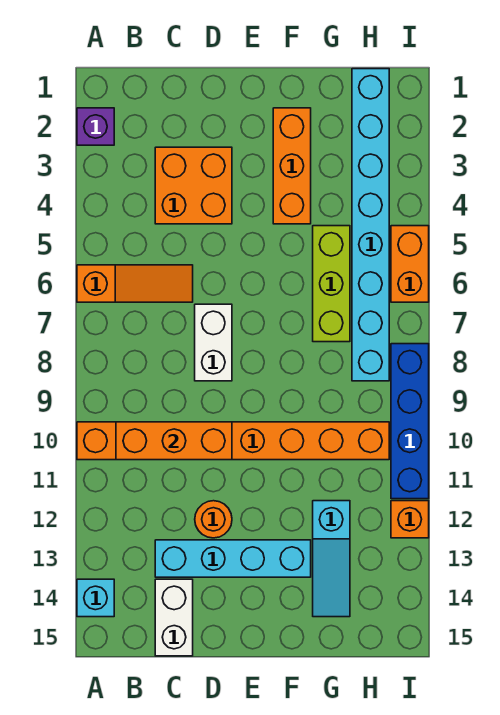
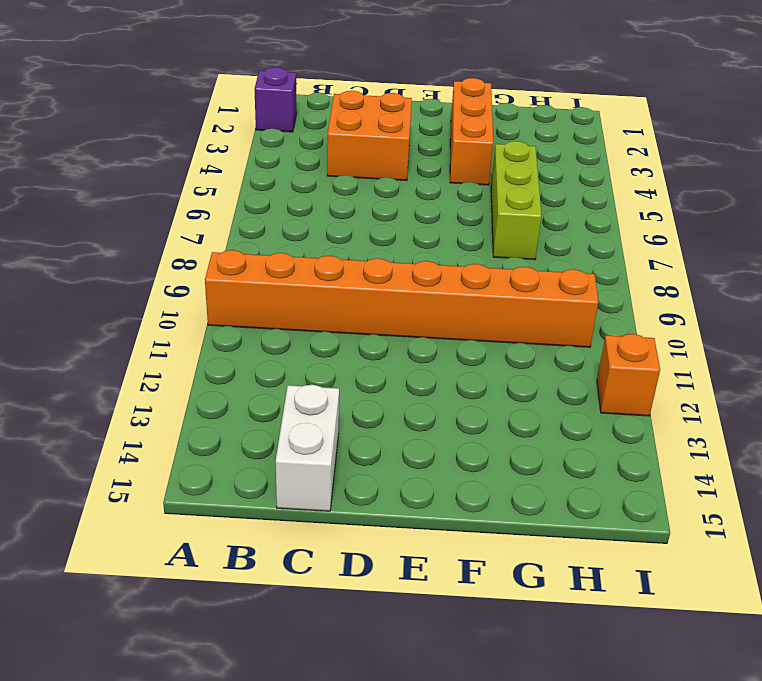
none -> orange 1x3 slope [77,265,193,302]
none -> cyan 1x1 brick [77,579,114,617]
none -> cyan 1x4 brick [155,540,311,577]

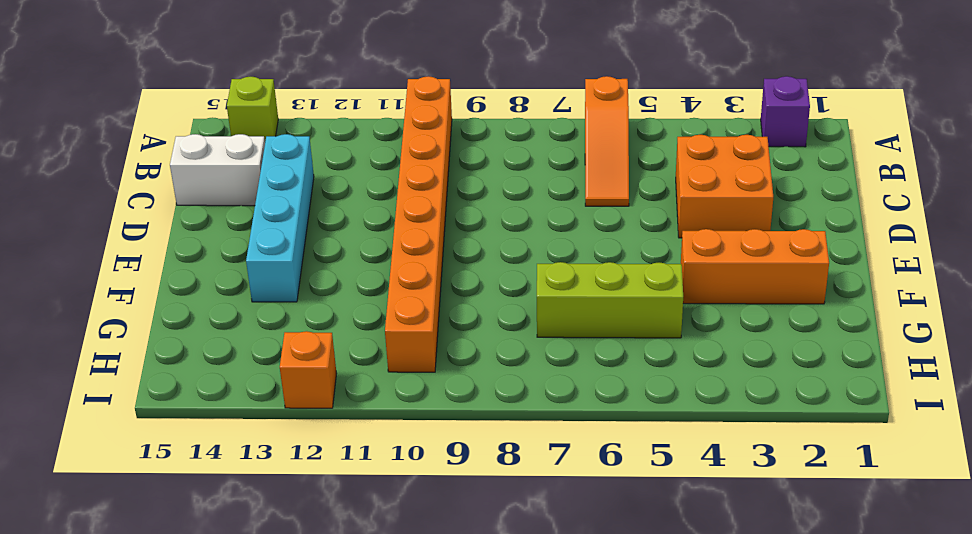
lime 1x1 brick [227,77,278,141] -> cyan 1x1 brick [77,579,114,617]
none -> white 1x2 brick [195,304,232,381]
none -> orange 1x1 round brick [195,501,232,538]
none -> cyan 1x3 slope [313,501,350,617]

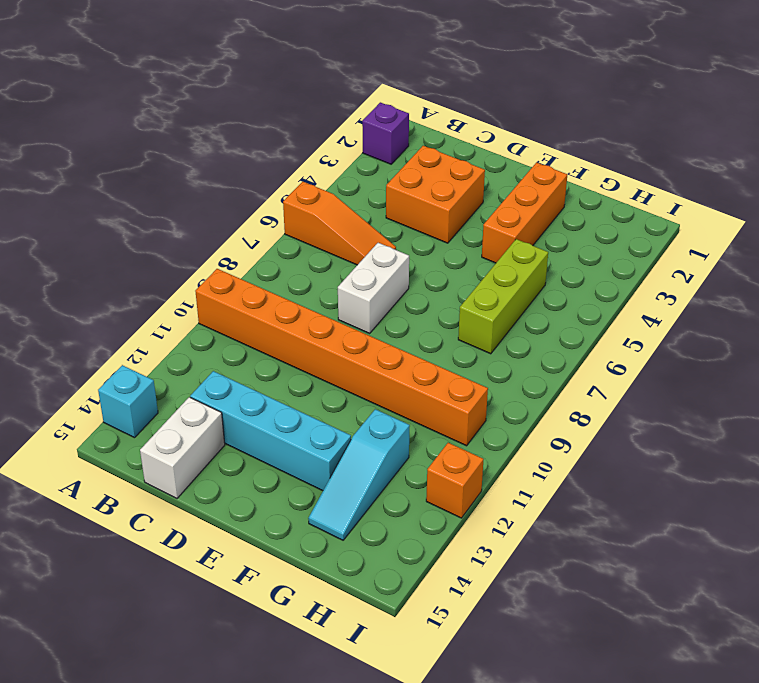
none -> orange 1x1 round brick [195,501,232,538]
none -> cyan 1x8 brick [352,69,389,381]
none -> orange 1x2 brick [391,226,429,302]

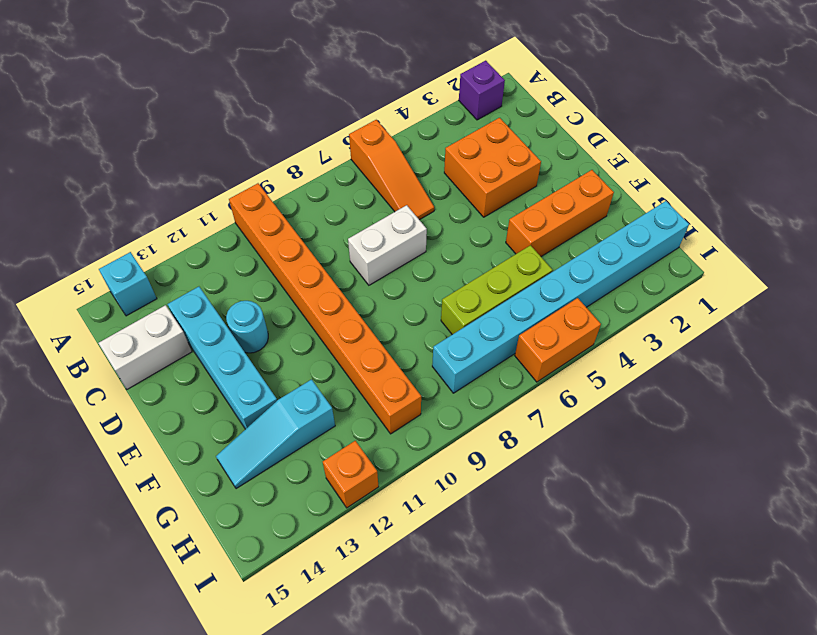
cyan 1x1 round brick [226,301,268,353] -> orange 1x1 round brick [195,501,232,538]
none -> blue 1x4 brick [391,344,429,499]
none -> orange 1x3 brick [116,422,232,460]

